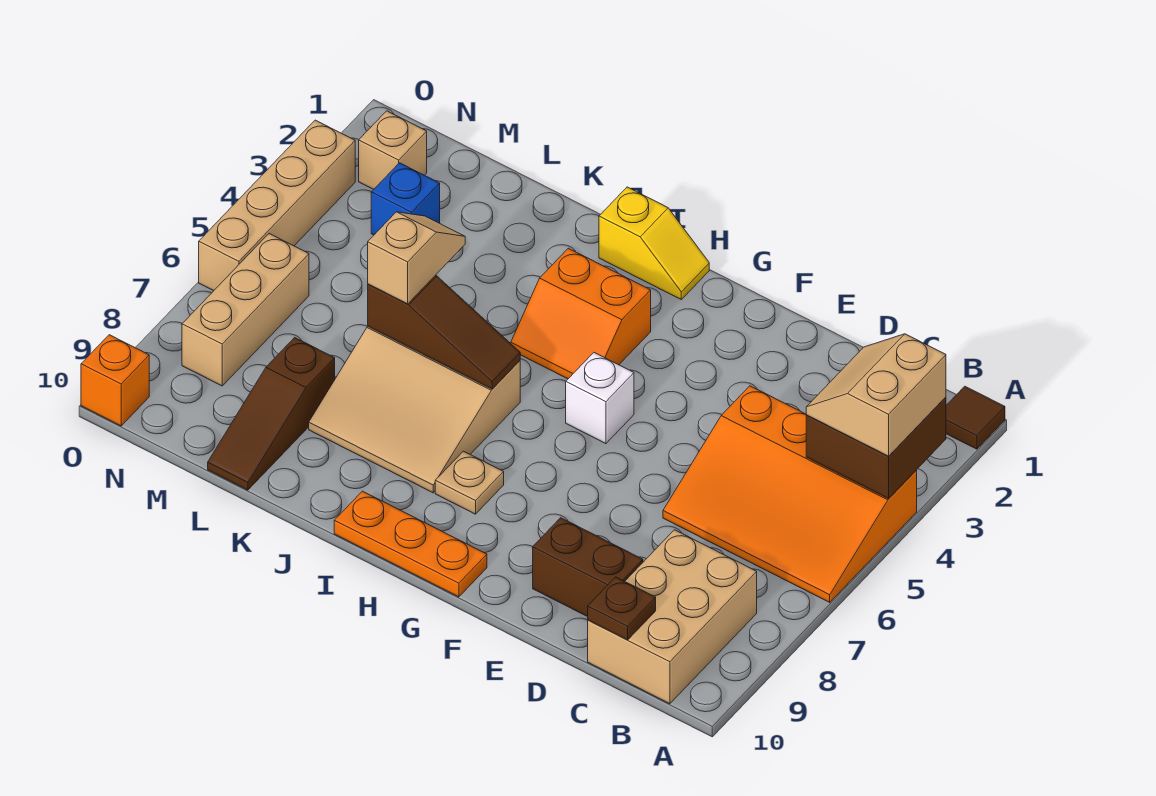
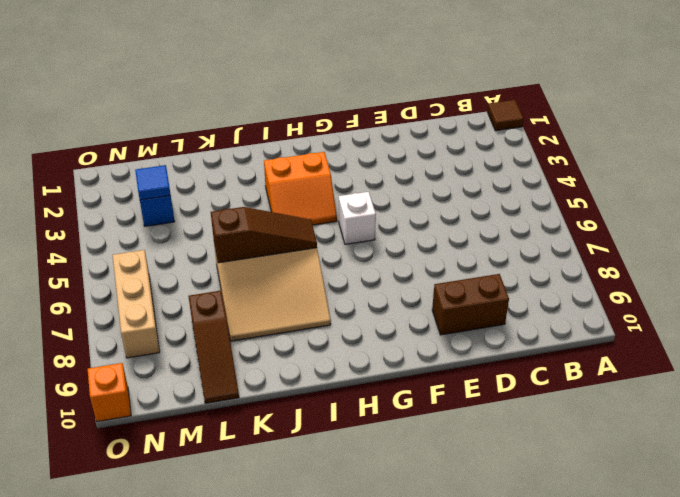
blue 1x1 tile [135,165,171,200] -> none
none -> orange 3x4 slope [663,386,917,602]
none -> tan 2x3 brick [588,530,757,704]
none -> orange 1x3 plate [334,491,487,597]

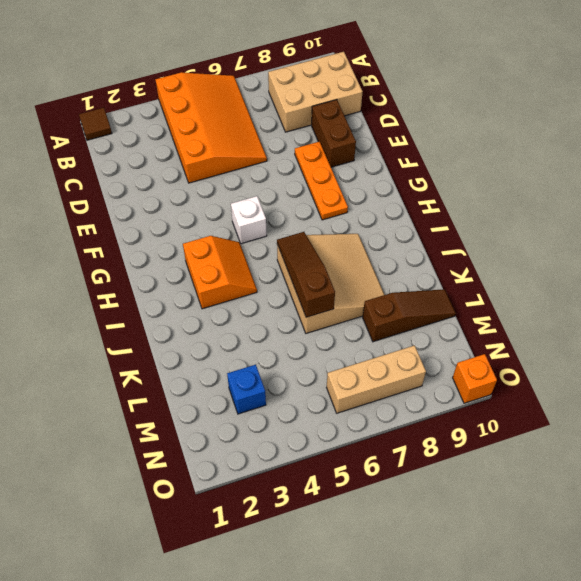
orange 1x3 plate [295,141,348,220] -> orange 1x3 plate moved to [334,491,487,597]
none -> yellow 1x2 slope [599,187,709,299]
none -> tan 1x1 plate [435,451,504,514]
none -> tan 1x1 brick [359,111,427,189]

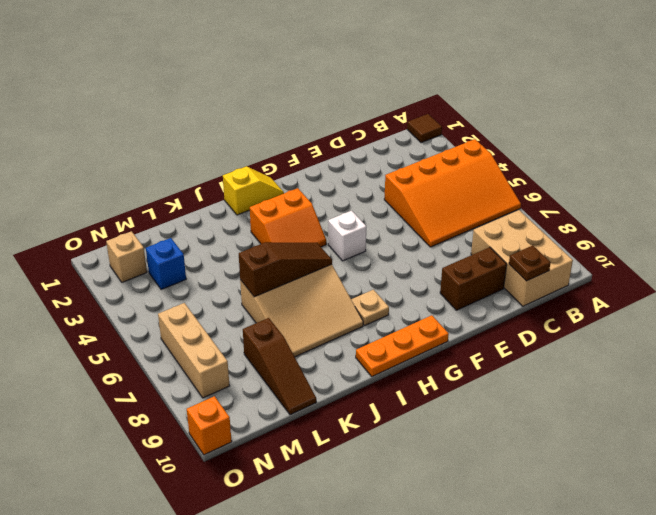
none -> tan 1x4 brick [199,120,355,291]
none -> brown 2x2 brick [806,397,946,499]
none -> tan 2x2 slope [806,334,946,456]

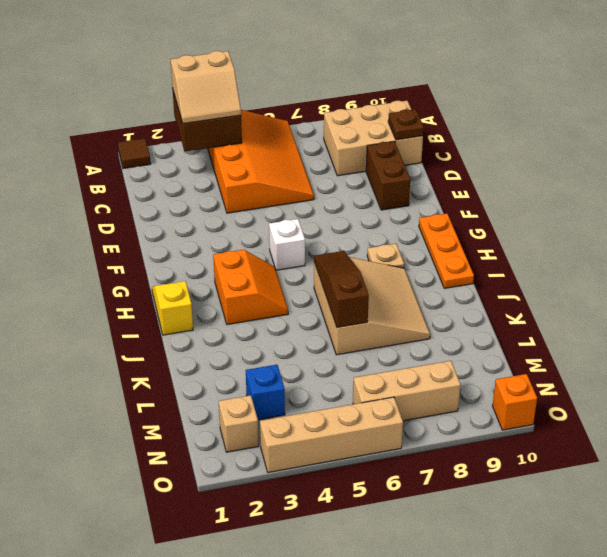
none -> brown 1x3 slope [208,338,335,490]
none -> tan 1x2 slope [368,212,465,304]

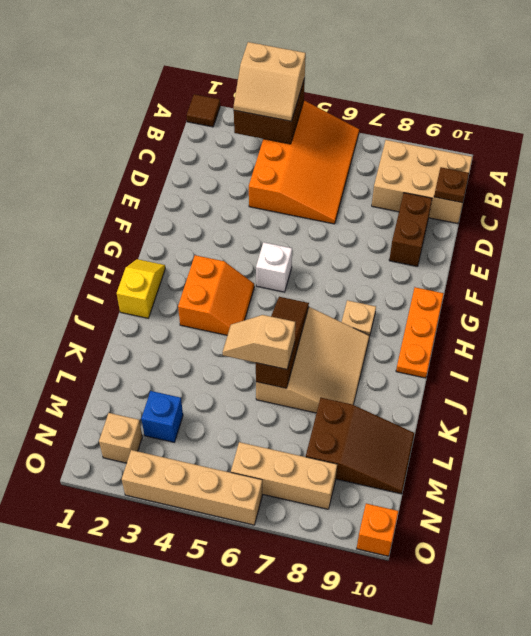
brown 2x3 slope [306,398,414,494] -> brown 1x3 slope [208,338,335,490]

